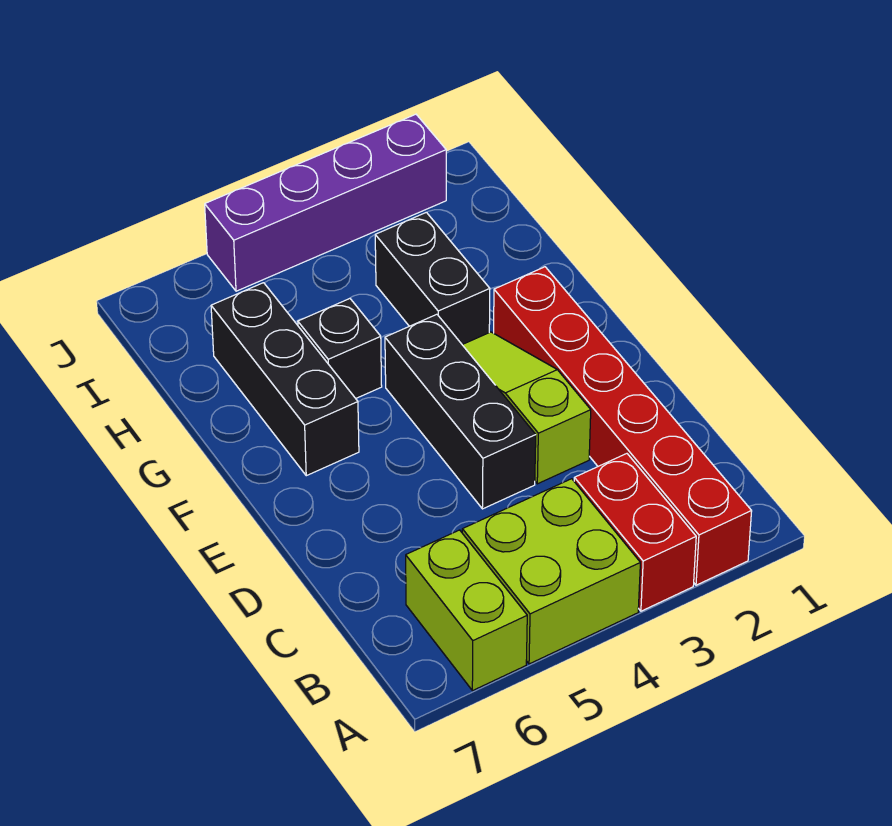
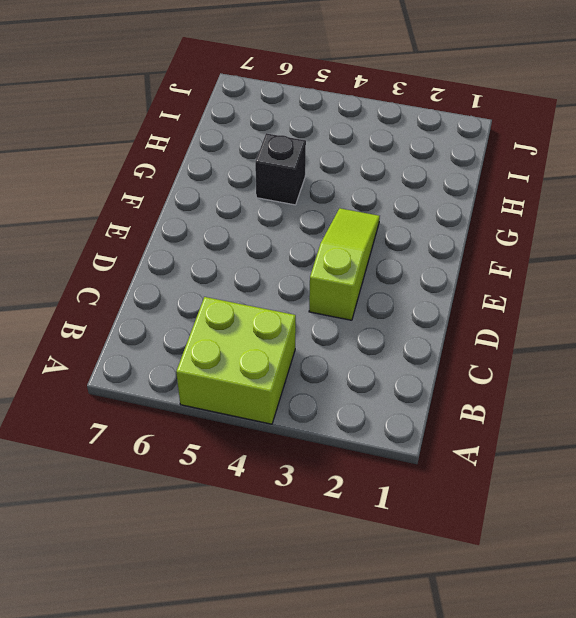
none -> red 1x6 brick [494,267,752,585]
none -> red 1x2 brick [574,454,696,611]

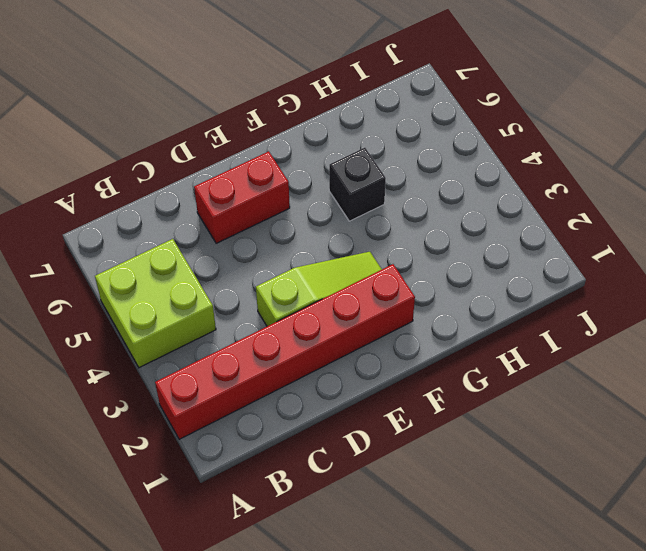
red 1x2 brick [194,151,290,243] -> red 1x2 brick moved to [574,454,696,611]
none -> lime 1x2 brick [406,530,527,691]
none -> black 1x3 brick [385,314,536,509]

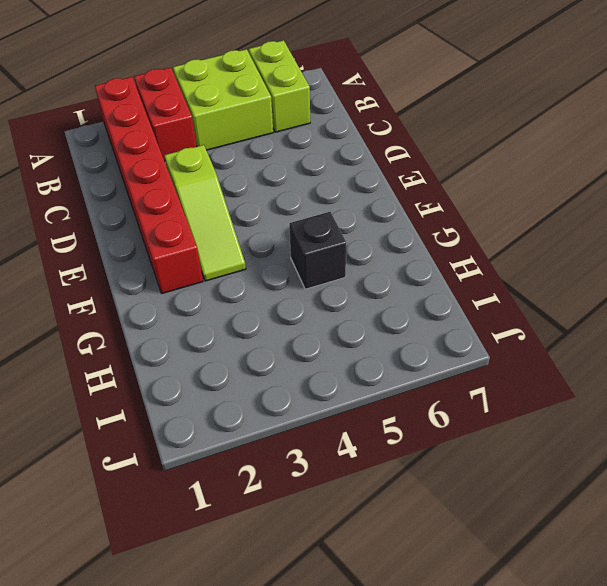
none -> black 1x3 brick [385,314,536,509]
none -> black 1x3 brick [211,283,359,476]

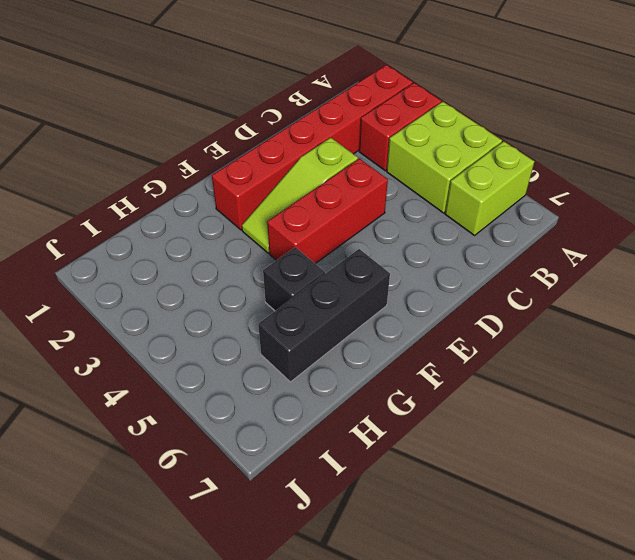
red 1x3 brick [267,159,388,264] -> black 1x3 brick [385,314,536,509]
none -> black 1x2 brick [375,212,490,345]
none -> purple 1x4 brick [205,114,446,291]

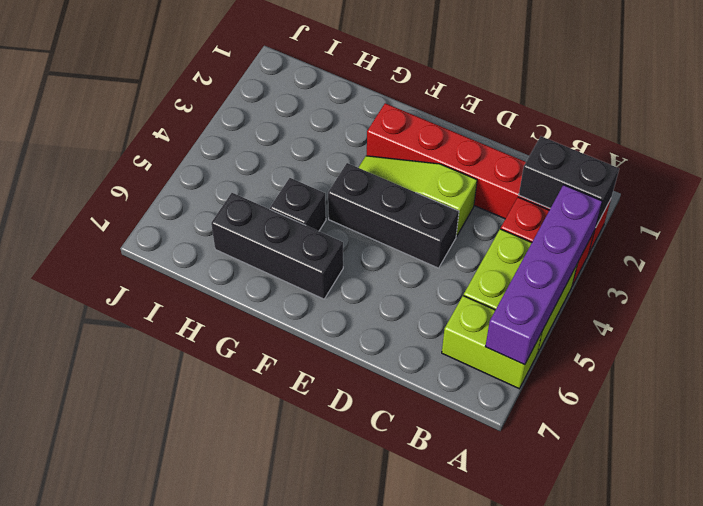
black 1x2 brick [519,136,619,226] -> black 1x2 brick moved to [375,212,490,345]
purple 1x4 brick [485,185,602,365] -> purple 1x4 brick moved to [205,114,446,291]

